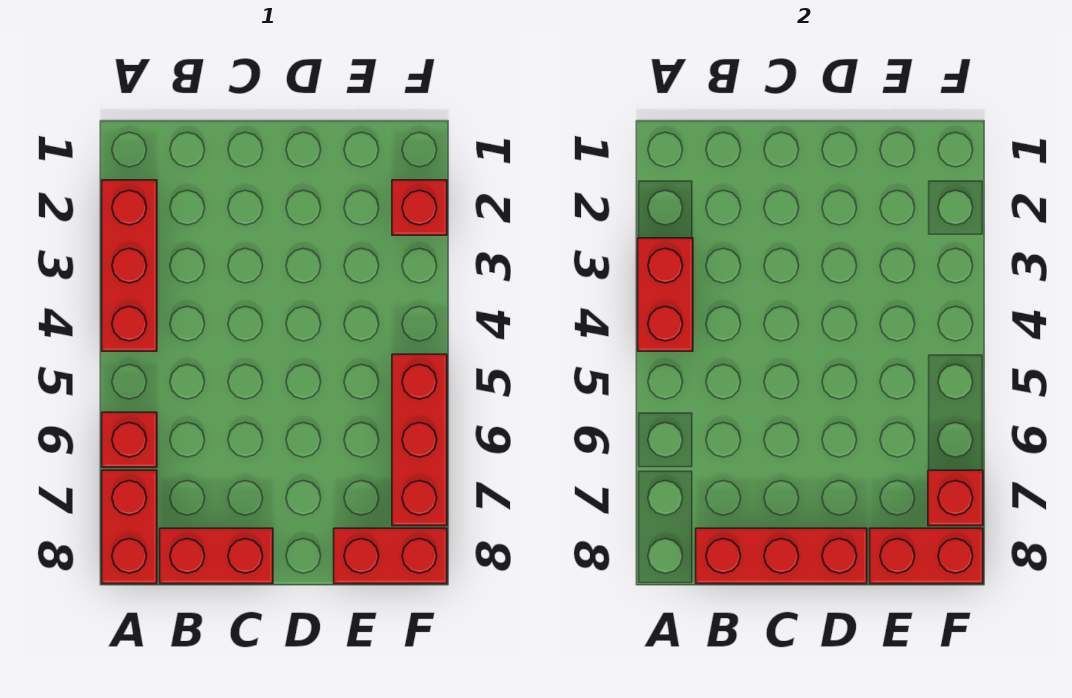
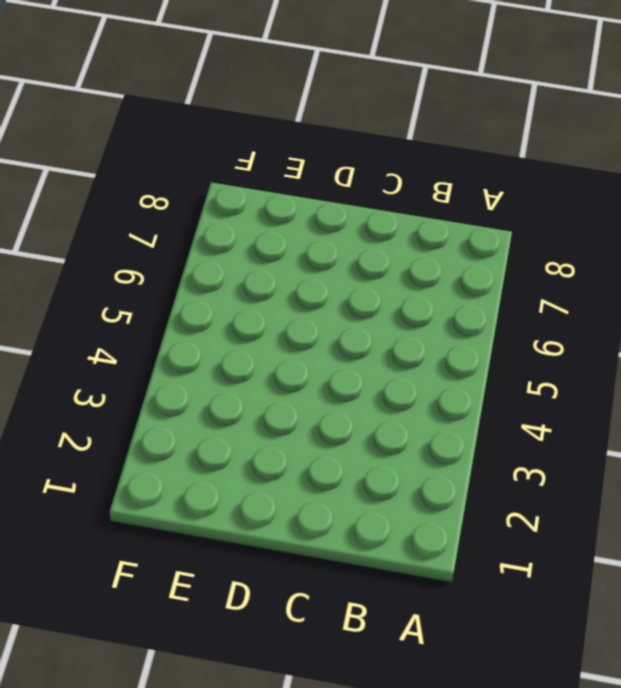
none -> red 1x3 brick [102,180,157,351]
none -> red 1x1 brick [102,412,157,467]

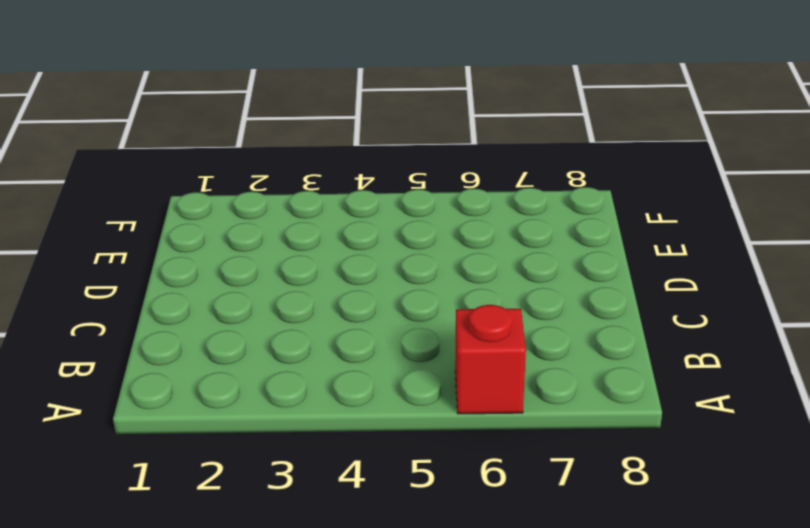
none -> red 1x3 brick [102,180,157,351]
none -> red 1x2 brick [102,470,157,584]

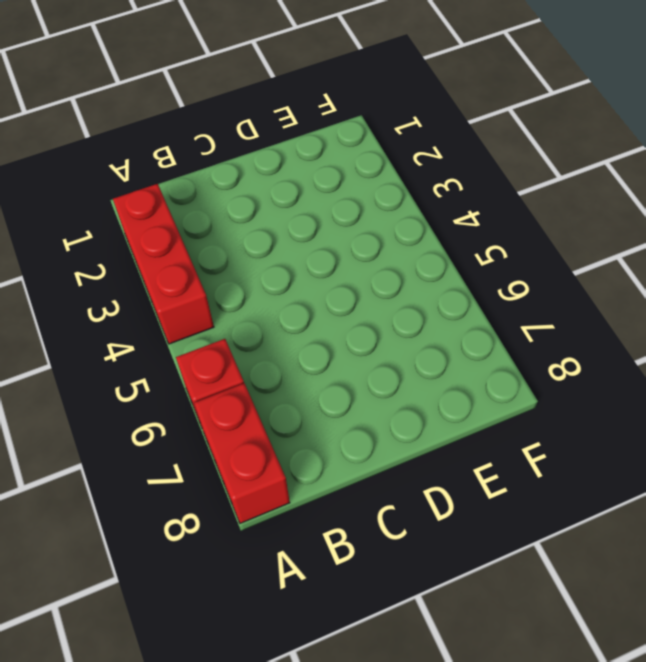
none -> red 1x2 brick [160,528,273,584]
none -> red 1x2 brick [334,528,447,584]

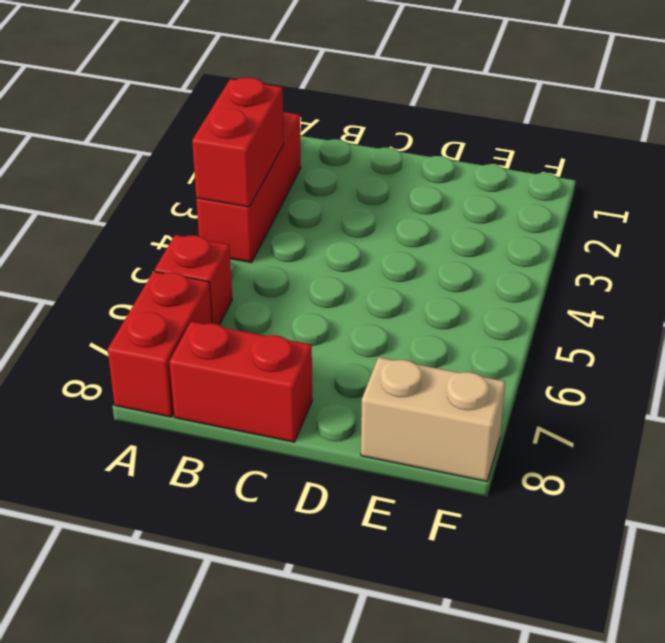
tan 1x2 brick [361,357,505,481] -> red 1x2 brick [334,528,447,584]
none -> red 1x1 brick [392,180,447,235]
none -> red 1x3 brick [392,354,447,526]

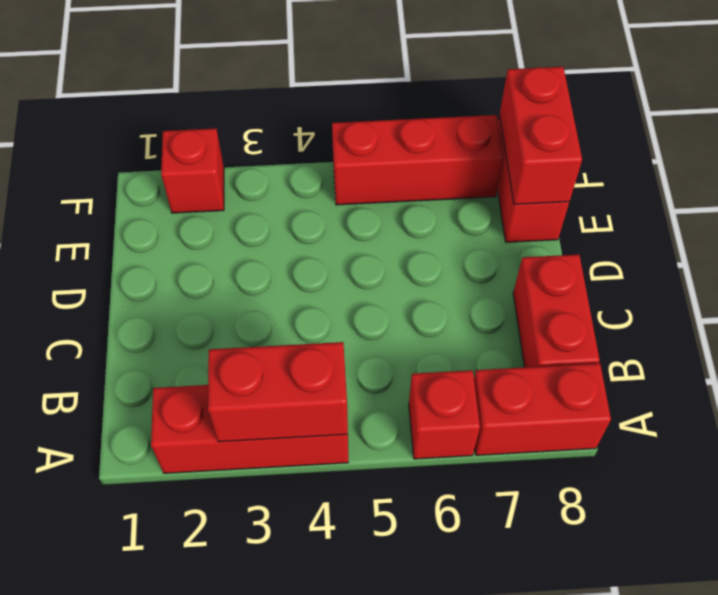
none -> red 1x3 brick [696,528,867,584]
none -> red 1x1 brick [928,470,983,526]

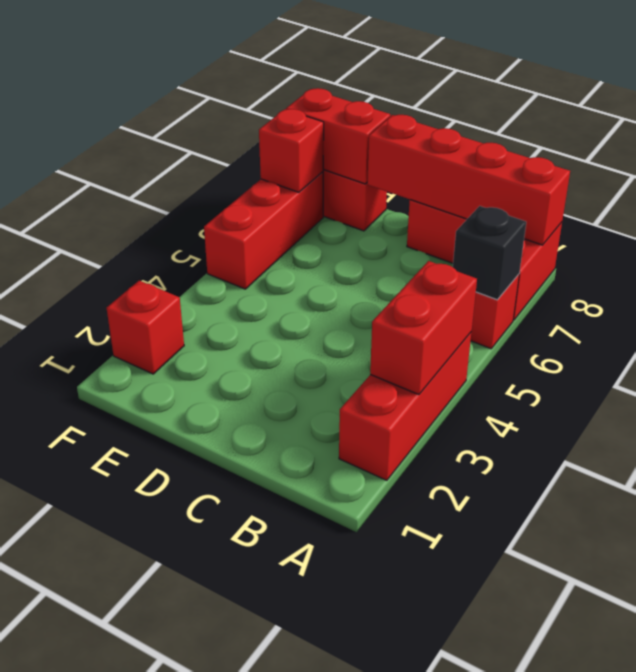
black 1x1 brick [453,206,526,300] -> none
red 1x4 brick [367,115,570,245] -> red 1x3 brick [696,528,867,584]

